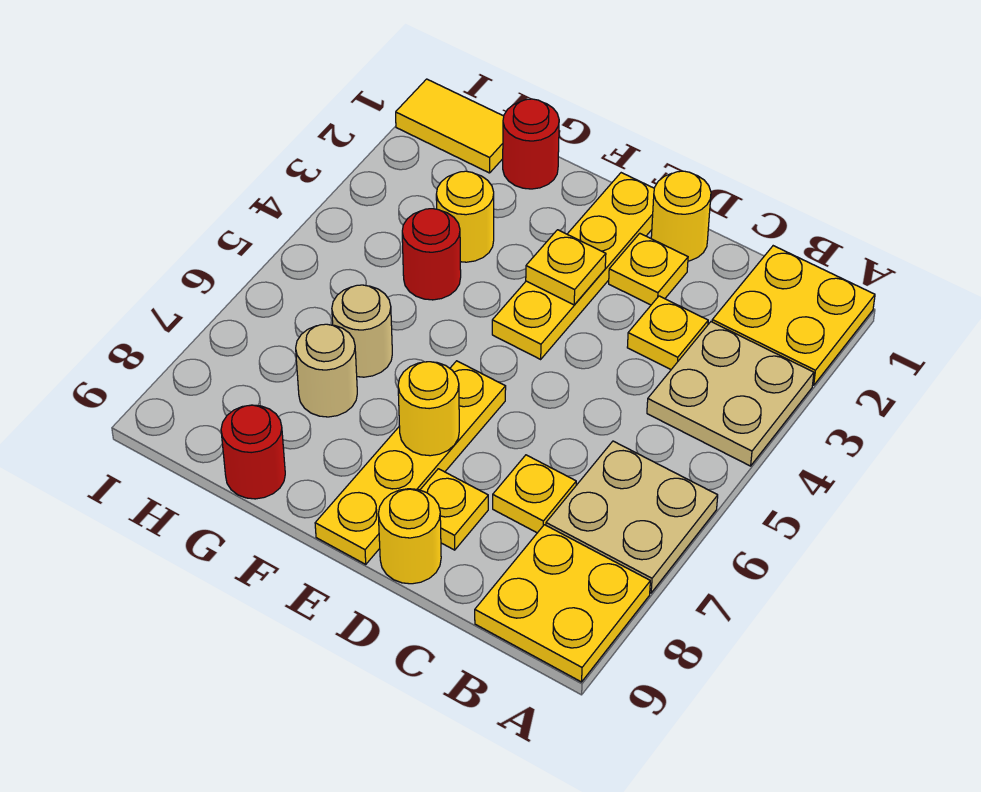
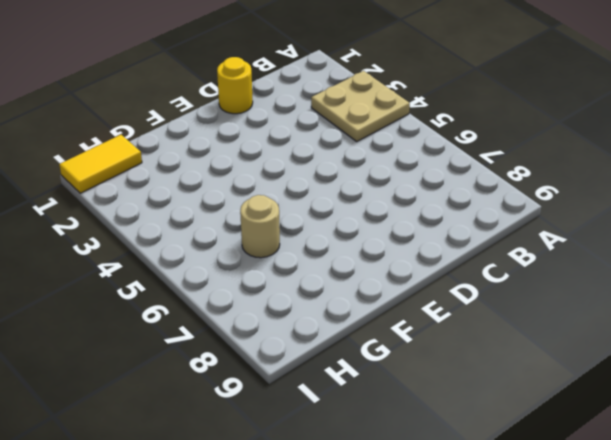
none -> yellow 2x2 plate [712,246,875,385]
none -> tan 2x2 plate [546,441,718,593]
none -> yellow 2x2 plate [475,525,650,682]

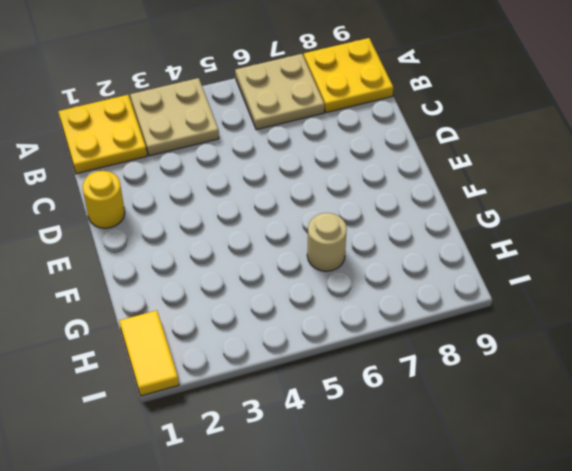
none -> yellow 1x1 plate [627,296,708,369]
none -> yellow 1x1 plate [493,455,576,533]
none -> yellow 1x1 plate [609,233,688,305]

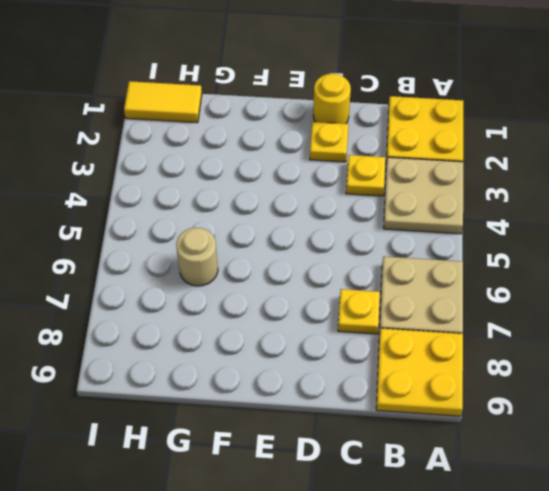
none -> yellow 1x1 plate [420,469,488,550]
none -> yellow 1x1 round brick [378,489,441,584]
none -> yellow 1x4 plate [492,173,654,359]

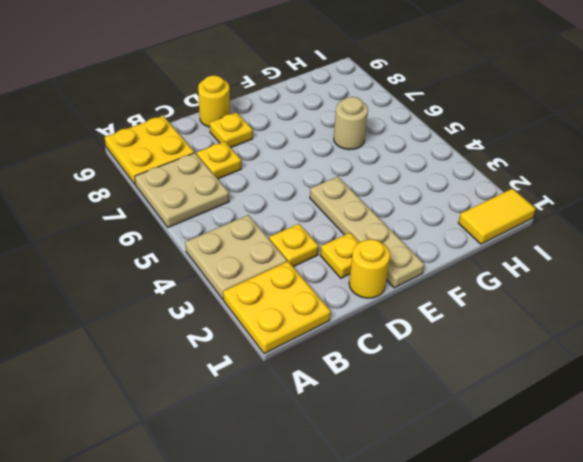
tan 1x4 plate [310,177,425,288] -> yellow 1x4 plate [492,173,654,359]
none -> yellow 1x4 plate [315,361,506,564]
none -> red 1x1 round brick [503,99,559,189]
none -> yellow 1x1 round brick [436,171,494,262]

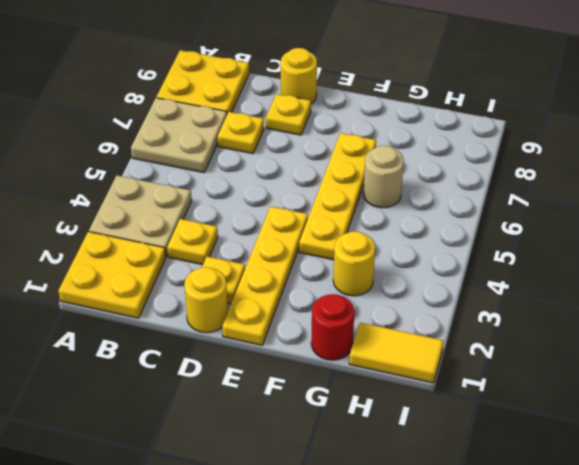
yellow 1x4 plate [299,133,376,260] -> yellow 1x4 plate moved to [315,361,506,564]
none -> red 1x1 round brick [402,209,461,300]
none -> tan 1x1 round brick [296,324,357,417]
none -> red 1x1 round brick [221,405,285,499]

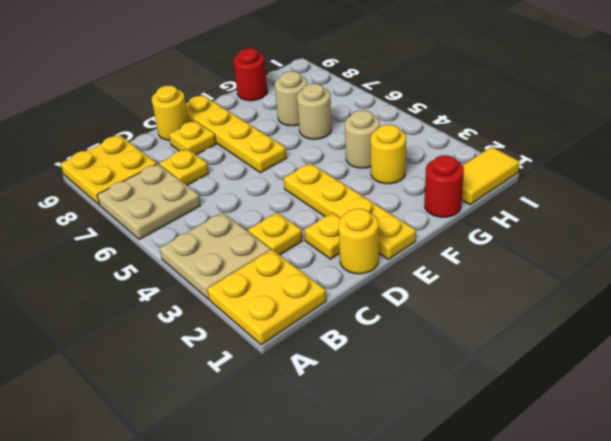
tan 1x1 round brick [345,110,380,168] -> red 1x1 round brick [402,209,461,300]
none -> yellow 1x1 plate [526,230,606,305]
none -> yellow 1x1 round brick [398,362,459,456]

